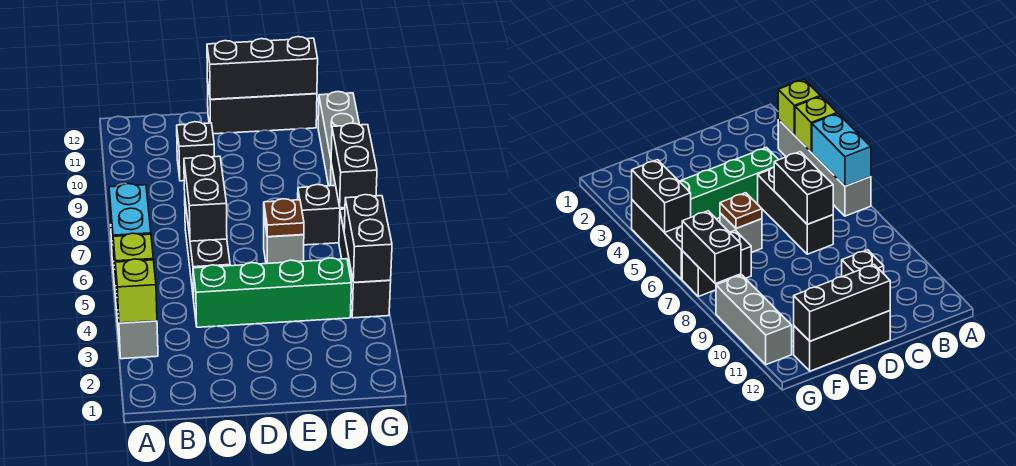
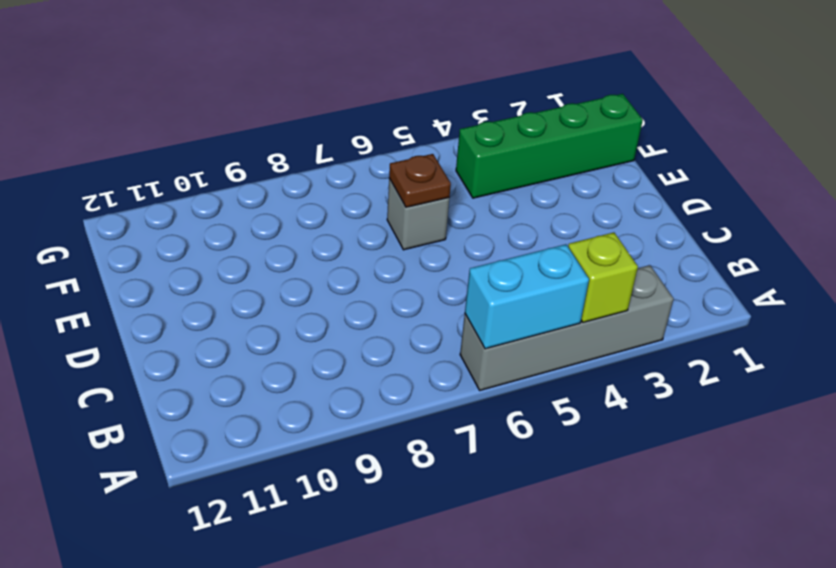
green 1x4 brick [456,94,643,198] -> green 1x4 brick turned to [193,258,351,327]
none -> black 1x3 brick [185,202,230,300]
none -> black 1x1 brick [177,122,214,181]
none -> black 1x3 brick [207,80,317,134]

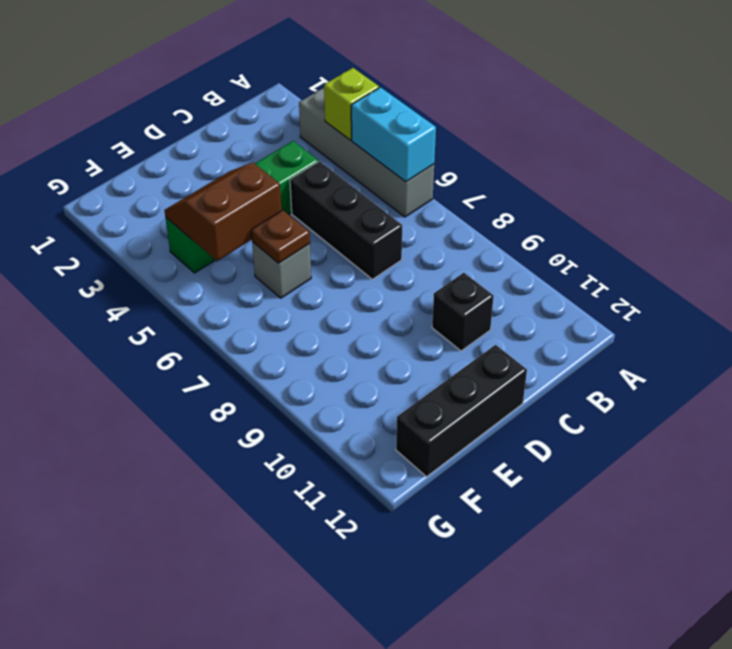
brown 2x2 slope [164,162,282,261] -> none
none -> black 1x2 brick [298,185,345,245]
none -> black 1x3 brick [339,209,391,318]
none -> grey 1x3 brick [318,92,360,186]

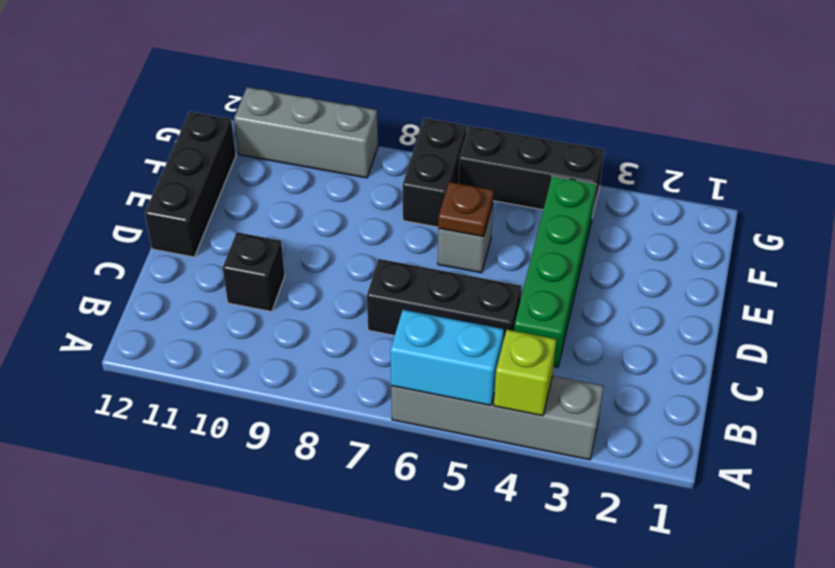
none -> lime 1x1 brick [115,259,157,323]
none -> black 1x2 brick [184,155,227,241]
none -> black 1x3 brick [207,37,318,99]

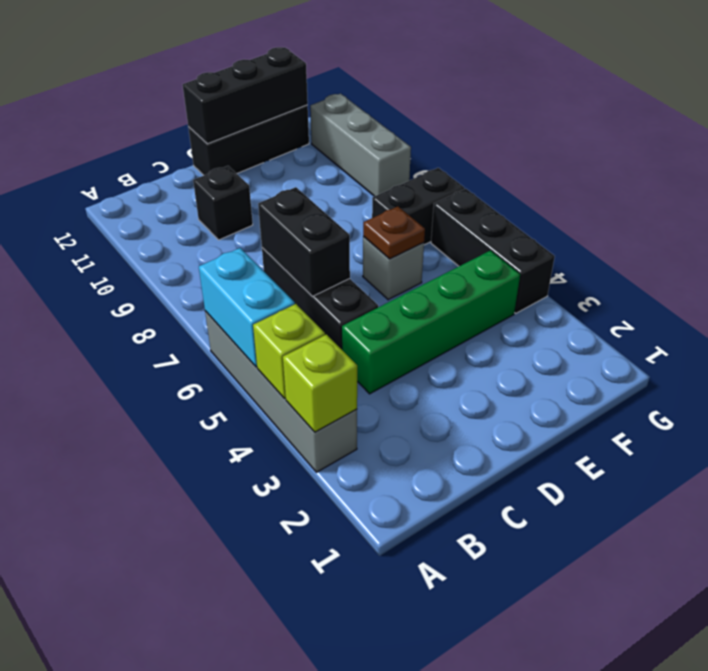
none -> black 1x2 brick [344,195,392,282]
none -> black 1x2 brick [331,123,377,208]

